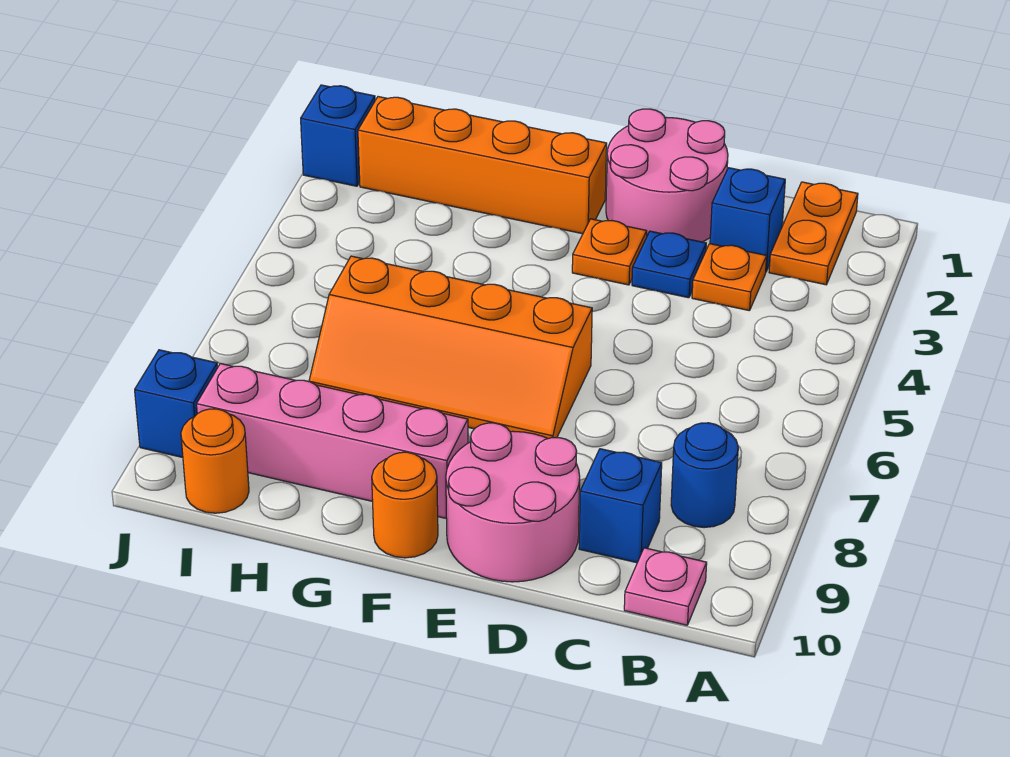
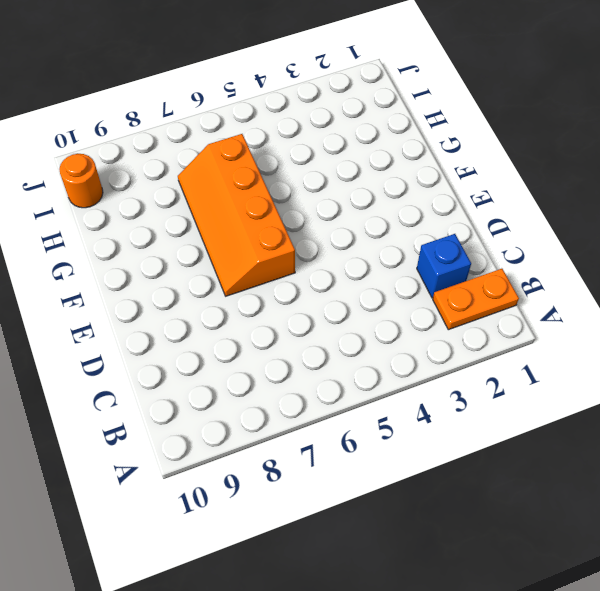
none -> blue 1x1 round brick [671,423,738,528]
none -> pink 1x1 plate [624,548,707,625]
none -> orange 1x1 plate [692,244,767,311]

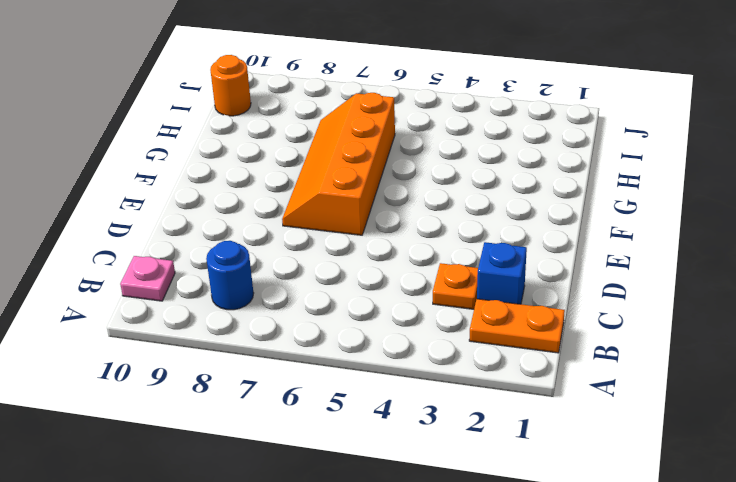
none -> blue 1x1 brick [579,449,662,563]
none -> pink 2x2 round brick [606,109,728,242]
none -> blue 1x1 plate [632,231,706,298]

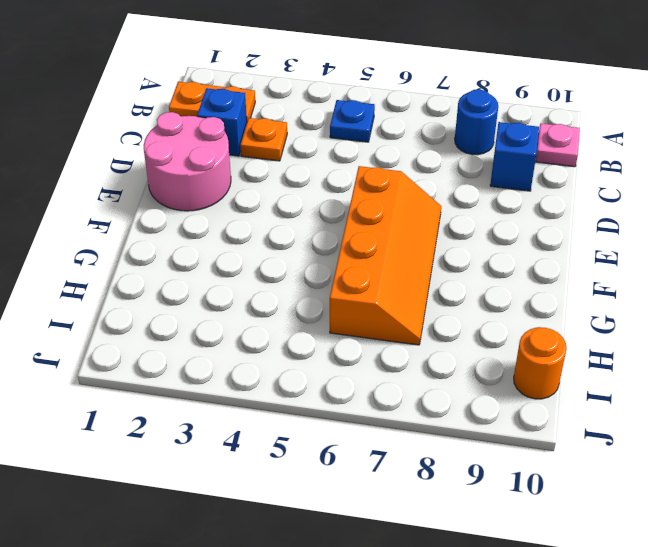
blue 1x1 plate [330,100,375,142] -> blue 1x1 plate moved to [632,231,706,298]
none -> pink 2x2 round brick [446,423,580,582]
none -> orange 1x1 plate [572,219,647,285]
none -> orange 1x4 brick [358,97,607,234]

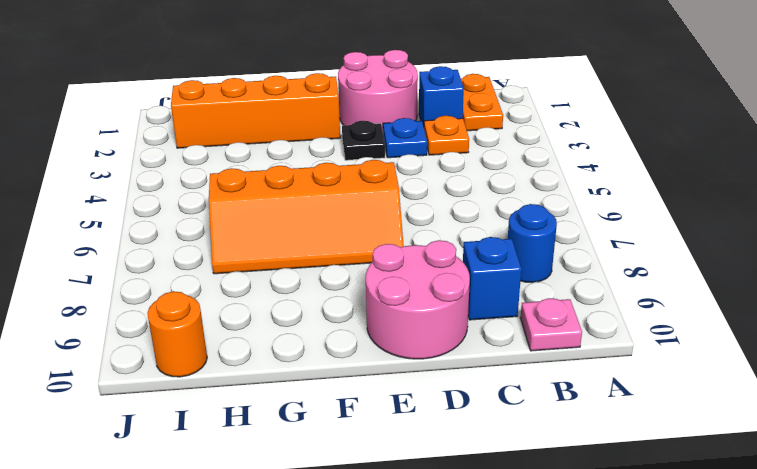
black 1x1 plate [342,121,385,160] -> orange 1x1 plate [572,219,647,285]
none -> pink 1x4 brick [197,364,468,518]
none -> orange 1x1 round brick [372,452,438,558]
none -> blue 1x1 brick [301,85,375,186]

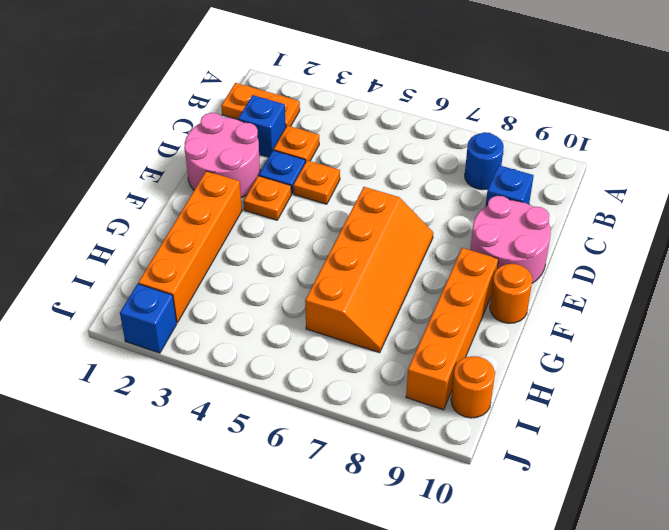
orange 1x1 plate [293,160,340,204] -> none
orange 1x4 brick [406,248,498,410] -> pink 1x4 brick [197,364,468,518]
none -> pink 1x1 plate [624,548,707,625]
none -> blue 1x1 brick [135,350,218,457]

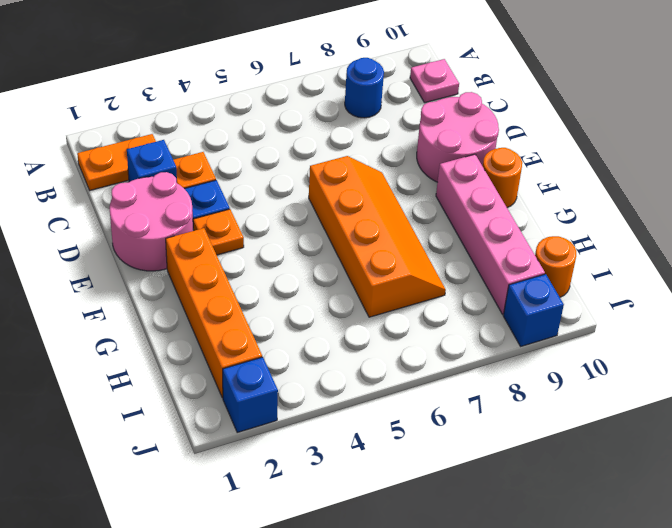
none -> blue 1x1 brick [579,449,662,563]

